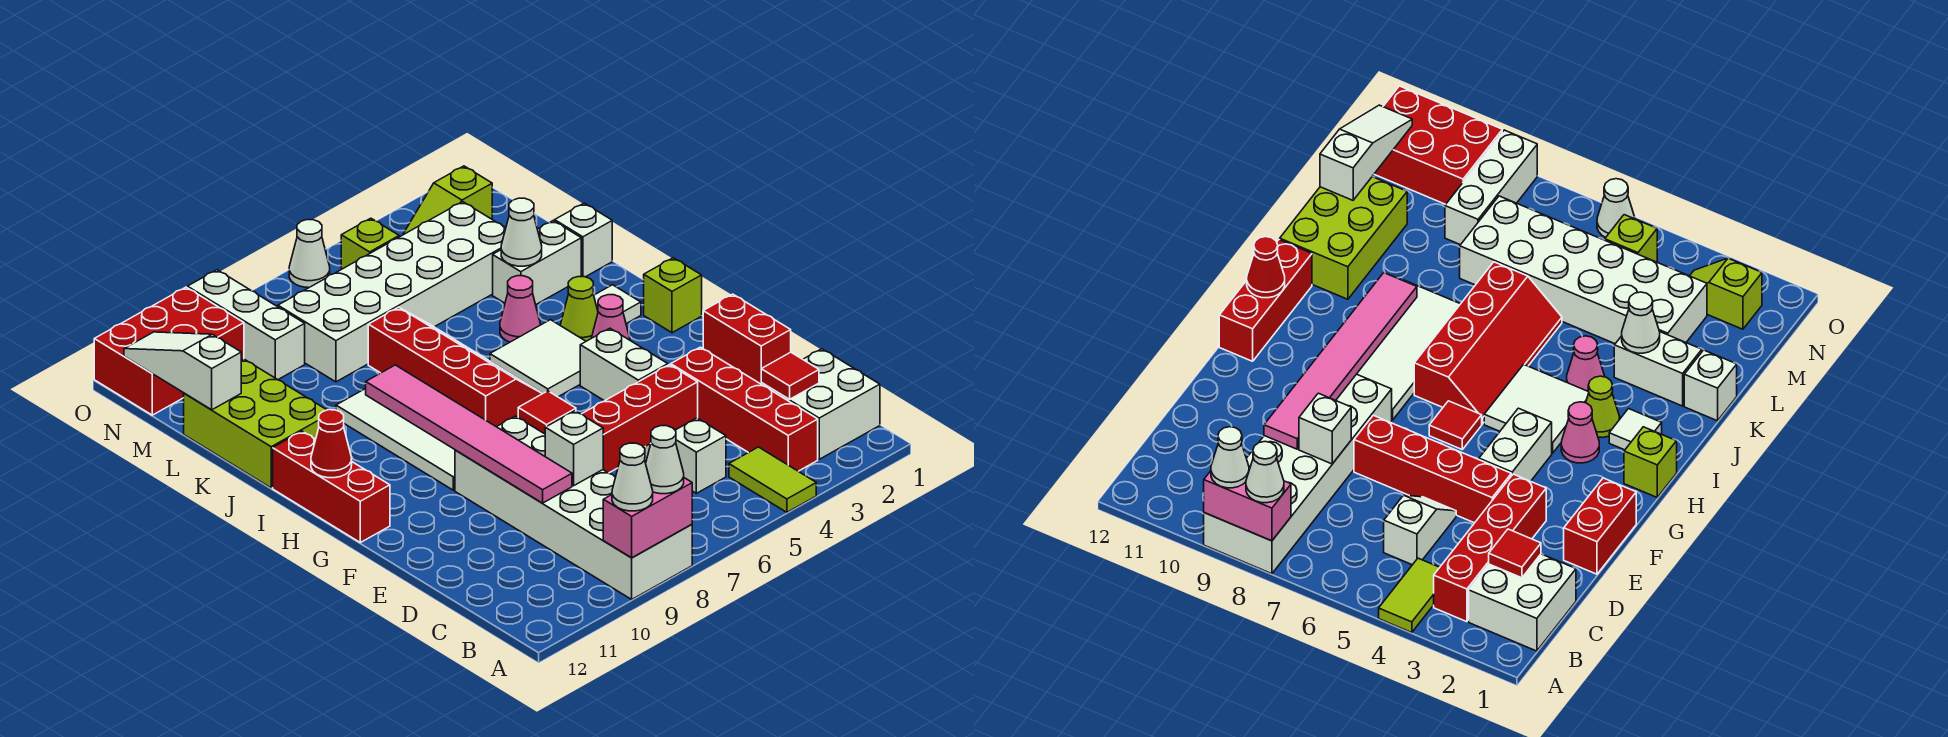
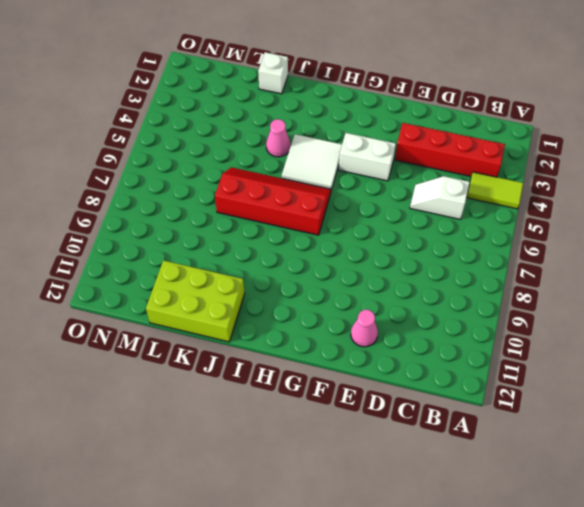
pink 1x1 cone [351,310,378,347] -> pink 1x1 cone moved to [592,295,630,340]
none -> white 2x6 brick [455,416,692,599]
none -> white 2x2 brick [761,349,880,459]
none -> red 1x2 brick [703,294,791,384]
none -> red 1x4 brick [582,365,698,473]

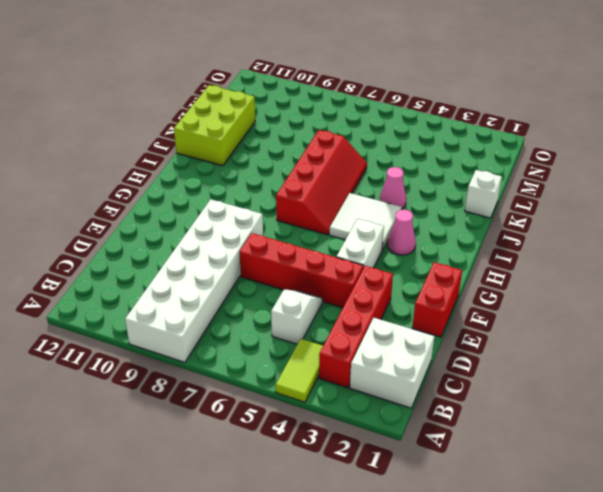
none -> red 1x1 tile [518,391,576,434]
none -> white 2x4 tile [336,389,455,490]
none -> red 1x3 brick [273,431,390,543]
none -> lime 1x1 brick [644,258,702,333]

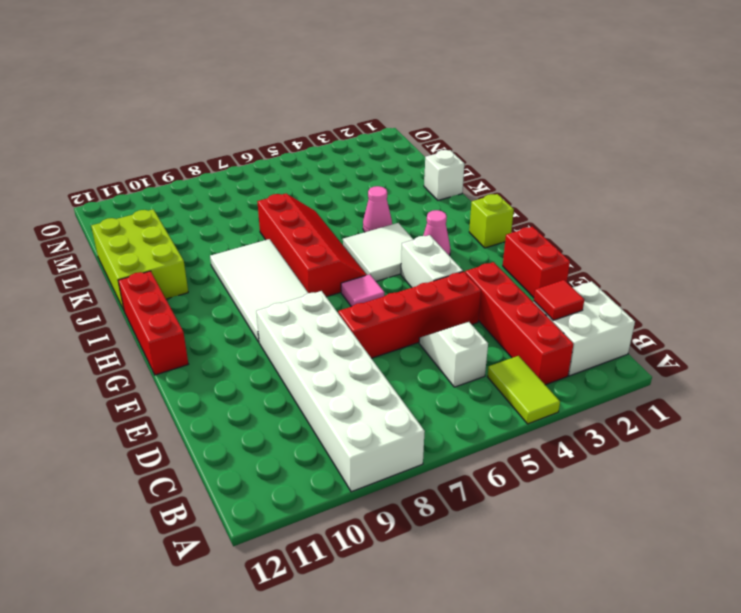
pink 1x1 tile [341,274,384,307] -> red 1x1 tile [518,391,576,434]
none -> white 1x1 tile [594,285,641,324]
none -> lime 1x1 cone [561,277,598,341]
none -> white 1x2 brick [493,221,581,304]
none -> white 2x6 brick [278,202,506,382]

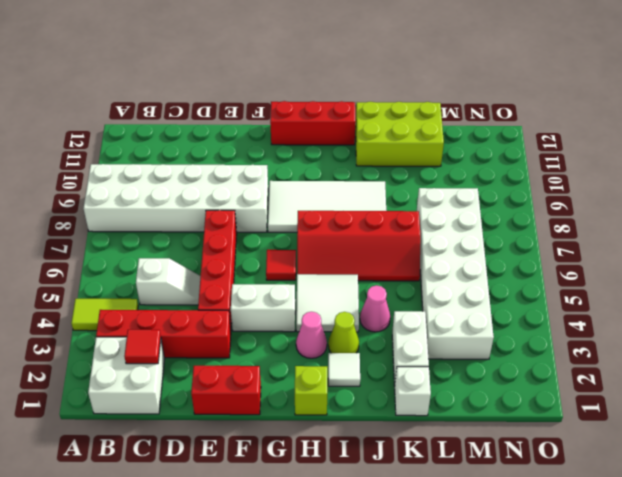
none -> white 1x3 brick [187,270,305,380]
none -> lime 1x2 slope [403,166,492,235]
none -> lime 1x1 brick [341,218,399,269]
none -> red 2x3 brick [94,287,244,415]

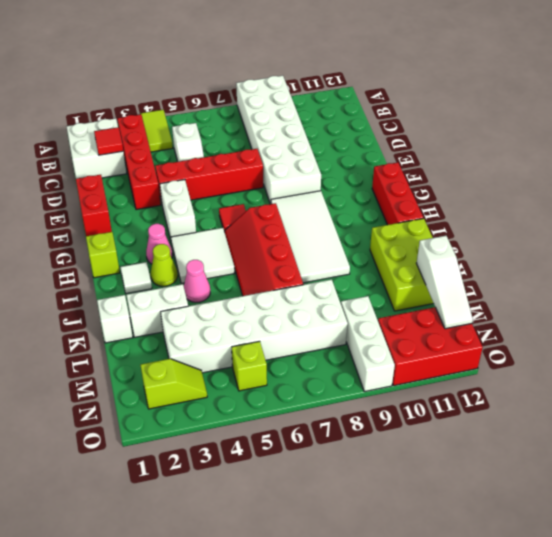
none -> white 1x1 cone [289,220,330,288]
none -> pink 1x2 brick [603,478,692,558]
none -> white 1x1 brick [545,411,603,486]
none -> pink 1x6 tile [366,365,572,503]

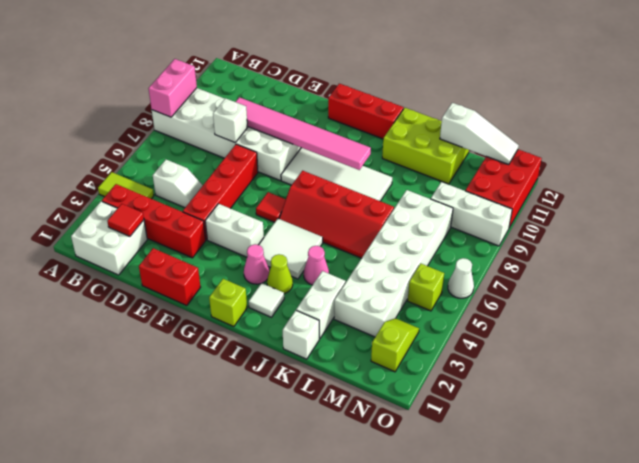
none -> red 1x1 cone [311,410,352,478]
none -> white 1x1 cone [501,198,542,266]
none -> white 1x1 cone [646,426,684,494]
none -> white 1x1 cone [612,443,653,511]

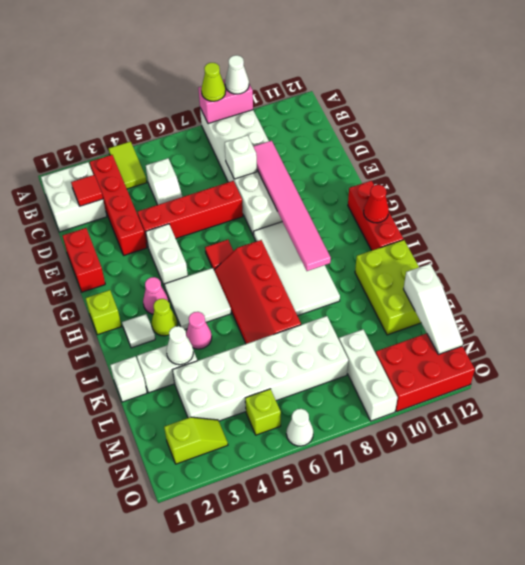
lime 1x1 cone [201,63,226,101] -> white 1x1 cone [646,426,684,494]

